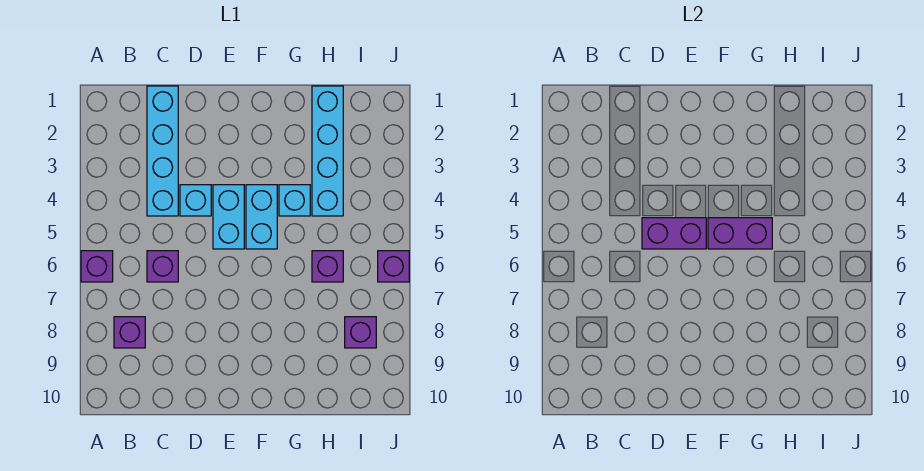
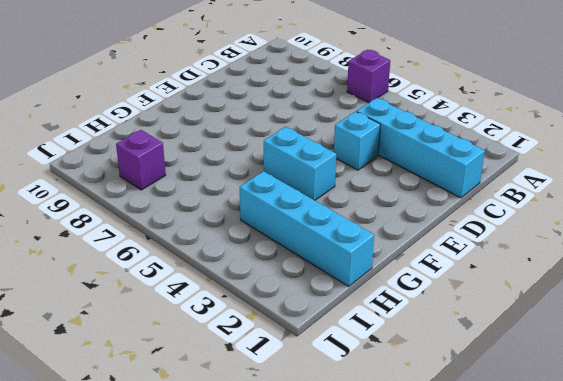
none -> purple 1x1 brick [114,317,145,348]
none -> purple 1x1 brick [147,251,178,282]
none -> cyan 1x2 brick [213,185,244,249]

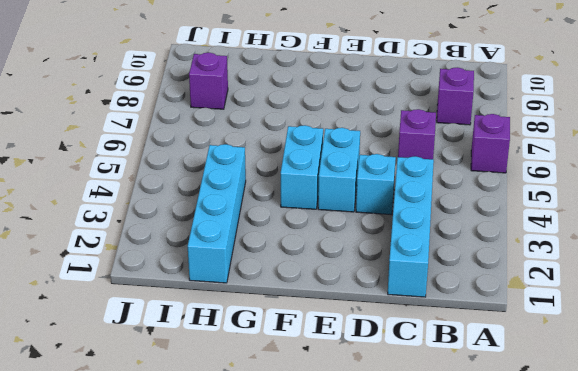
none -> cyan 1x1 brick [279,185,310,216]
none -> purple 1x1 brick [312,251,343,282]
none -> purple 1x1 brick [378,251,409,282]

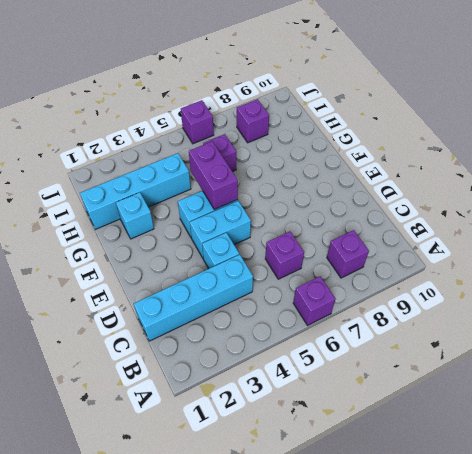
cyan 1x1 brick [116,192,154,239] -> cyan 1x1 brick moved to [279,185,310,216]
none -> purple 1x2 brick [642,218,706,249]

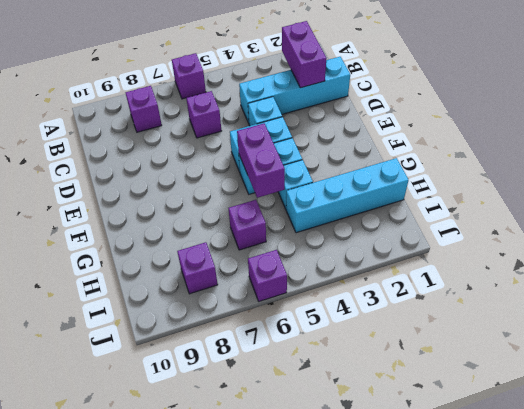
purple 1x2 brick [282,21,326,88] -> purple 1x2 brick moved to [642,218,706,249]

